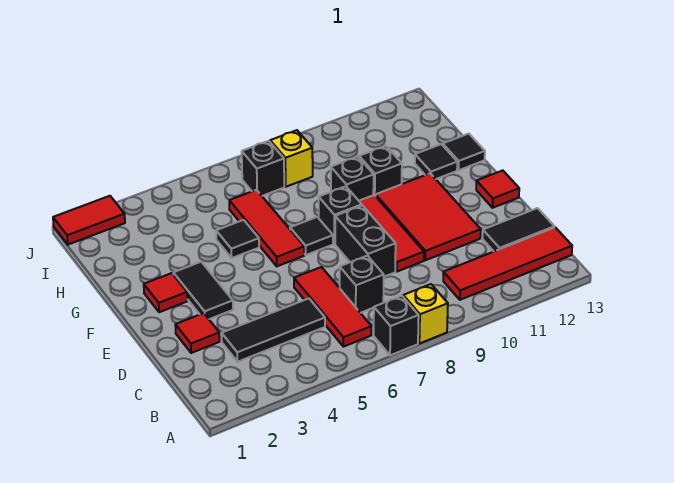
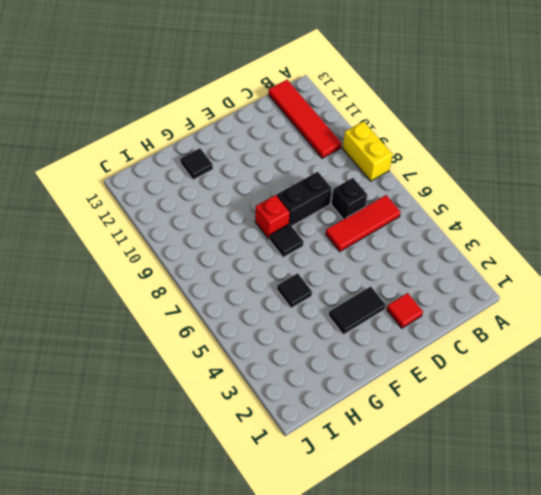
yellow 1x2 brick [343,121,393,181] -> yellow 1x1 brick [403,284,448,344]
red 1x1 brick [255,195,290,239] -> black 1x1 brick [319,186,362,244]
none -> black 1x1 brick [374,296,419,355]
none -> black 1x3 tile [222,298,325,362]
none -> black 1x2 tile [483,208,554,251]

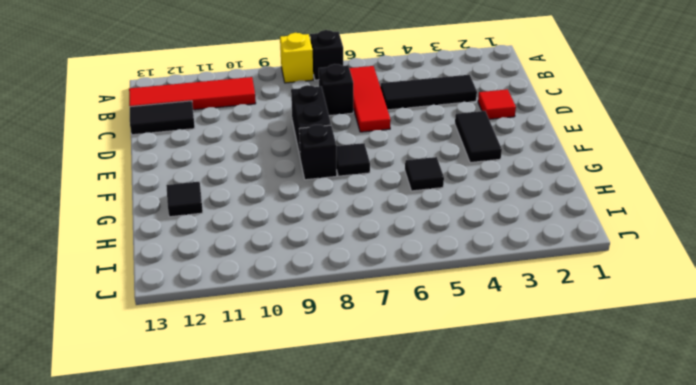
none -> red 1x3 tile [359,195,424,271]
none -> red 2x3 tile [376,173,481,260]
none -> red 1x1 tile [476,170,519,208]

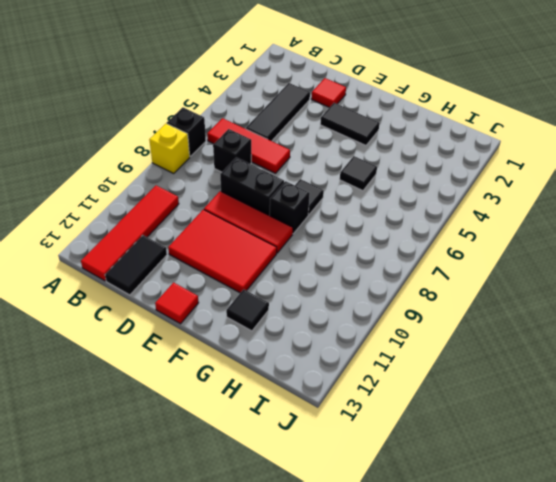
none -> red 1x1 tile [144,273,187,312]
none -> red 1x3 tile [229,190,304,266]
none -> black 1x1 brick [331,157,374,201]

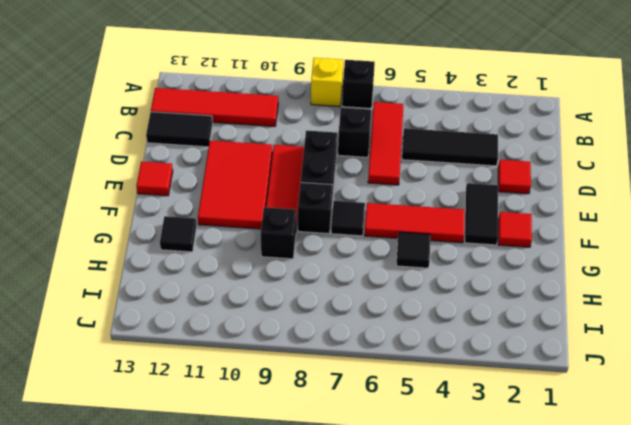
red 1x3 tile [364,203,465,243] -> red 1x3 tile turned to [229,190,304,266]
none -> black 1x1 brick [359,146,402,196]
none -> black 1x1 tile [443,134,485,170]
none -> black 1x1 brick [241,141,284,196]

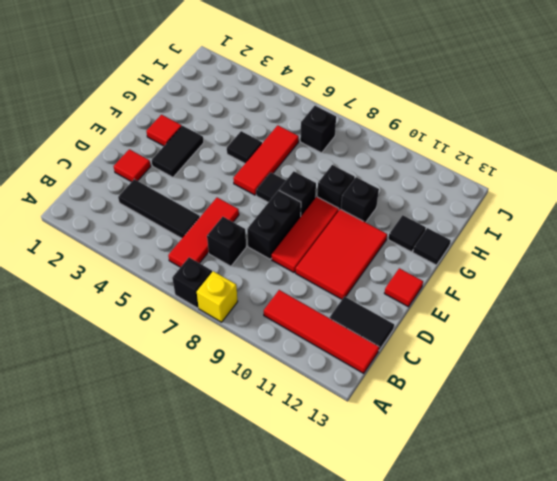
none -> yellow 1x1 brick [270,130,313,187]
none -> red 1x2 tile [53,196,125,245]

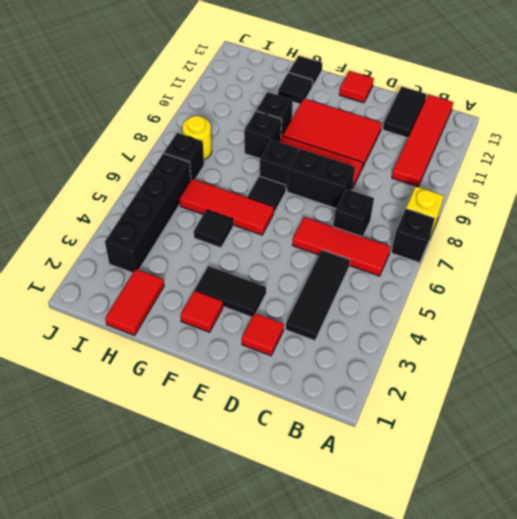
red 1x2 tile [105,269,164,335] -> red 1x2 tile moved to [53,196,125,245]
black 1x4 brick [105,153,191,273] -> none
yellow 1x1 round brick [182,116,212,160] -> yellow 1x1 brick [270,130,313,187]

